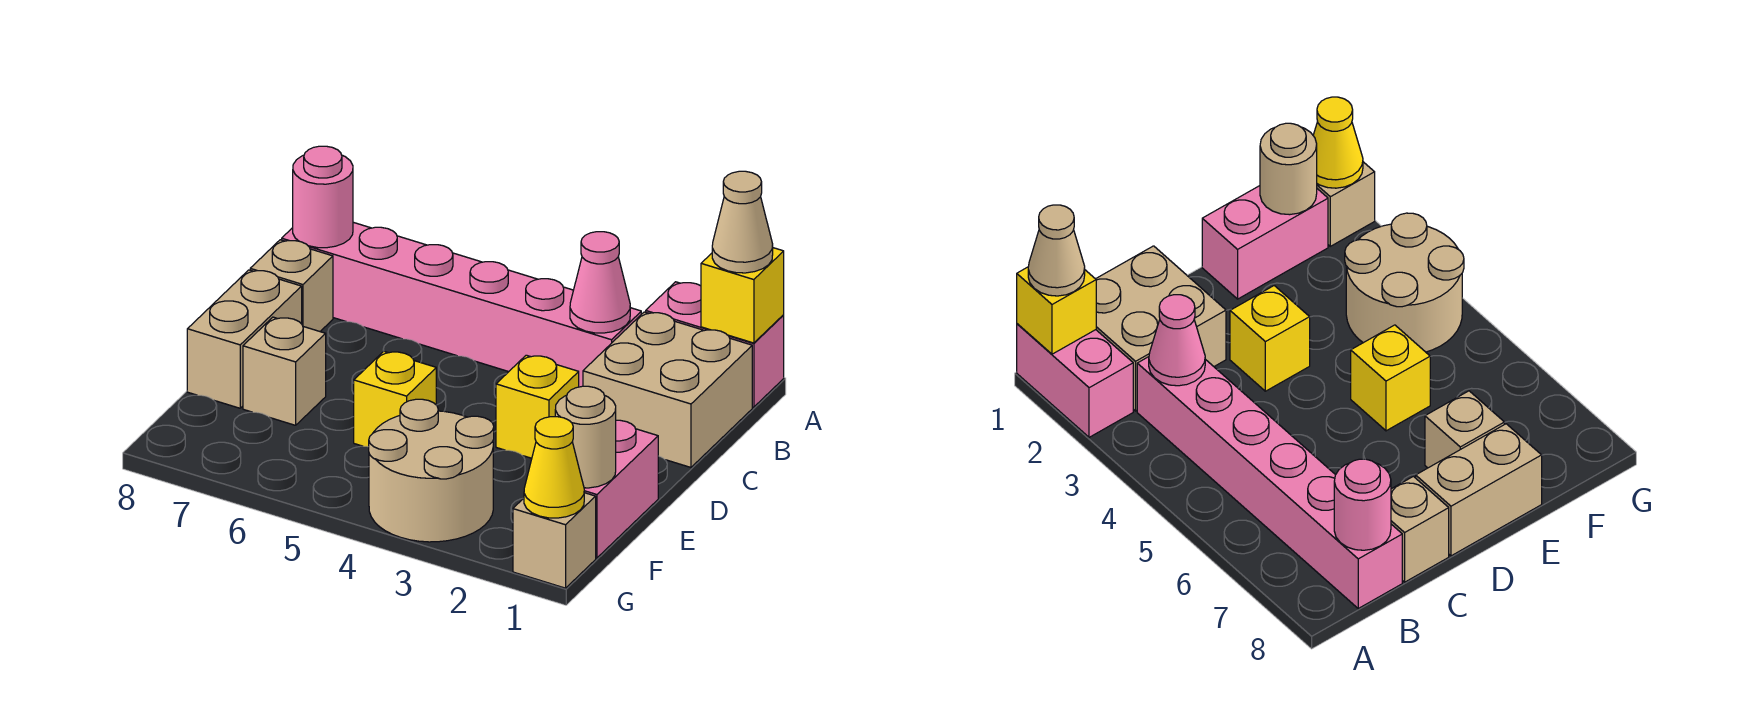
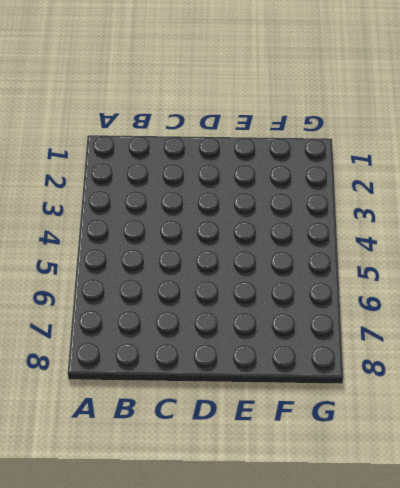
none -> pink 1x2 brick [646,282,784,407]
none -> tan 2x2 brick [583,312,752,467]
none -> pink 1x6 brick [282,222,641,387]

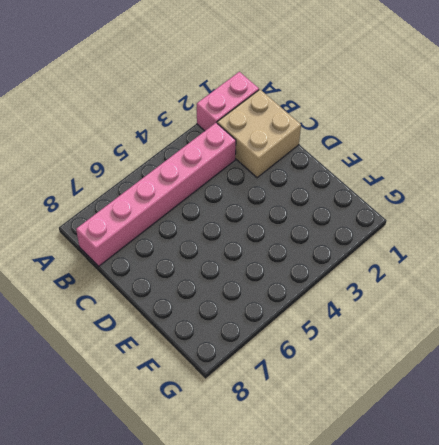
none -> tan 1x1 brick [250,240,333,331]
none -> yellow 1x1 brick [496,355,579,458]
none -> tan 1x2 brick [187,270,302,408]

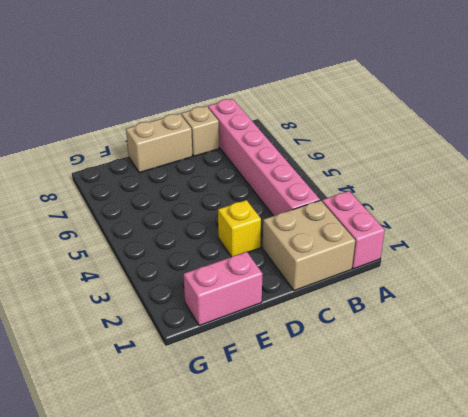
none -> yellow 1x1 brick [354,351,436,447]
none -> tan 1x1 brick [243,317,326,425]
none -> tan 2x2 round brick [369,399,494,542]

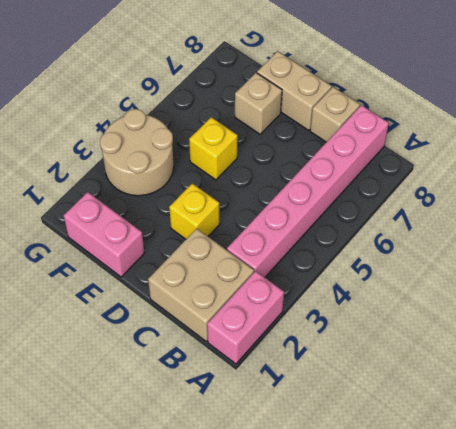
none -> tan 1x1 brick [513,493,596,588]
none -> yellow 1x1 brick [701,248,784,343]
none -> pink 1x1 cone [570,232,630,333]

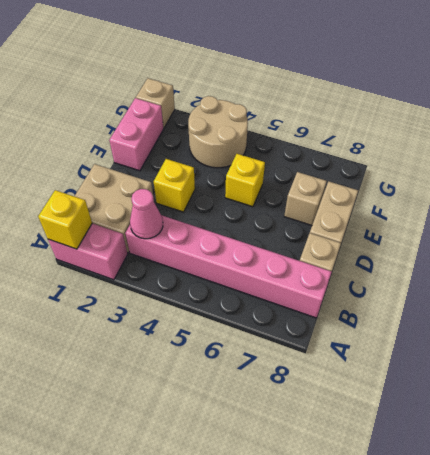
none -> pink 1x1 round brick [293,146,353,248]
none -> tan 1x1 round brick [555,386,616,488]
none -> yellow 1x1 cone [524,417,584,518]

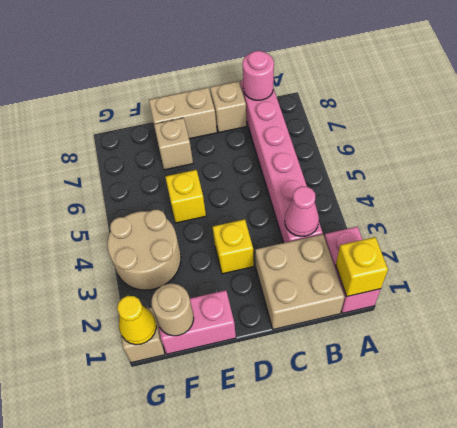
none -> tan 1x1 cone [712,171,773,273]

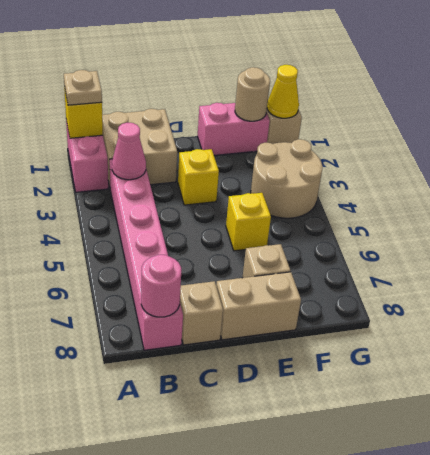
tan 1x1 plate [64,70,102,105] -> tan 1x1 cone [712,171,773,273]

